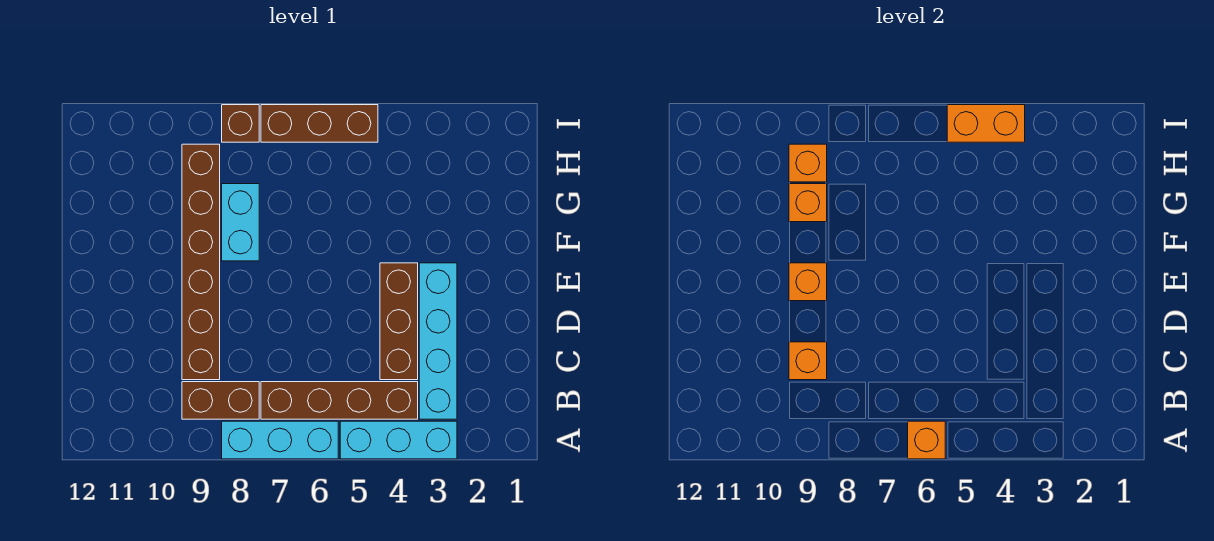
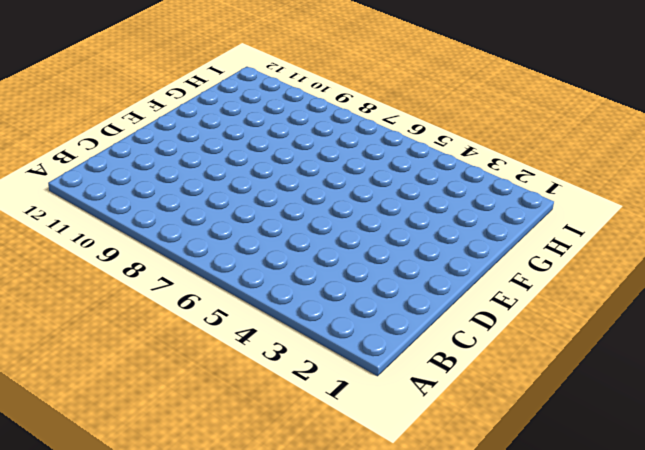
none -> cyan 1x3 brick [340,421,457,459]
none -> cyan 1x3 brick [222,421,338,459]
none -> cyan 1x4 brick [419,263,457,419]

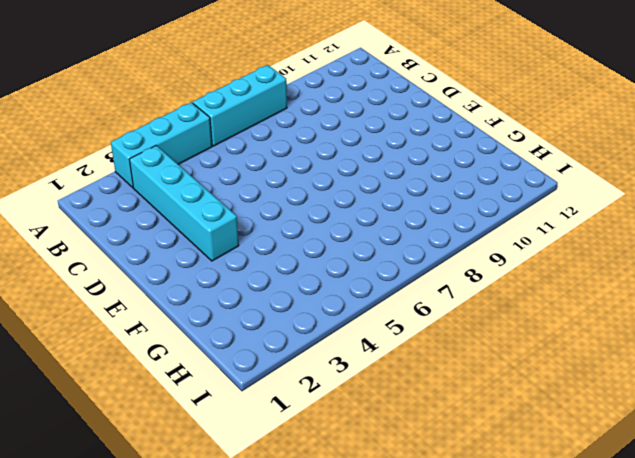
none -> brown 1x4 brick [261,382,418,419]
none -> brown 1x2 brick [182,382,259,419]
none -> brown 1x3 brick [380,263,418,380]

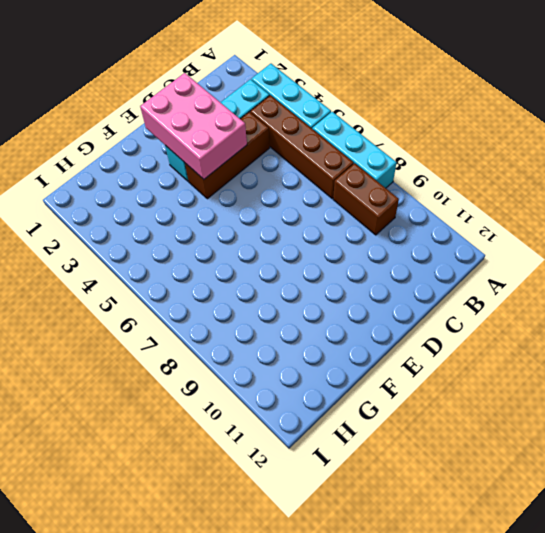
pink 2x3 brick [140,73,247,179] -> none
none -> brown 1x6 brick [182,144,220,380]
none -> cyan 1x2 brick [222,184,259,261]
none -> brown 1x3 brick [261,105,378,142]

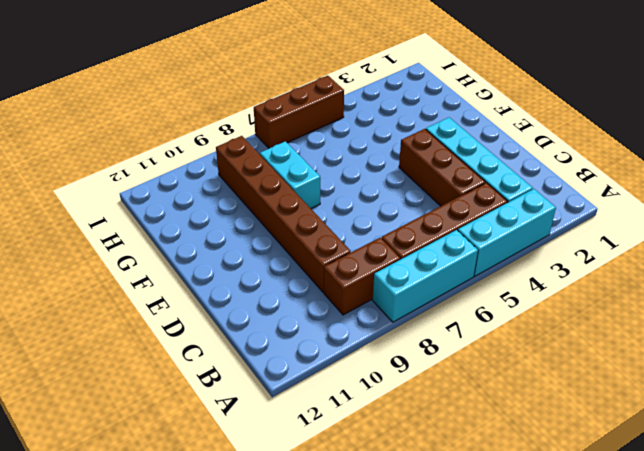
none -> brown 1x1 brick [222,105,259,142]
none -> orange 1x1 brick [908,421,945,459]
none -> orange 1x1 brick [789,342,827,380]

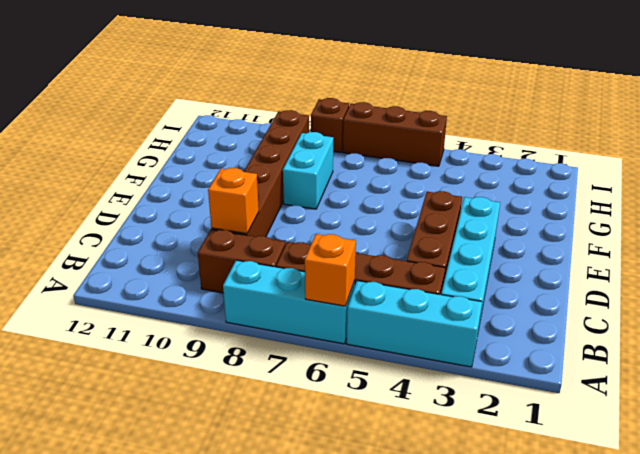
none -> orange 1x1 brick [789,263,827,301]
none -> orange 1x1 brick [789,184,827,222]
none -> orange 1x1 brick [789,144,827,182]

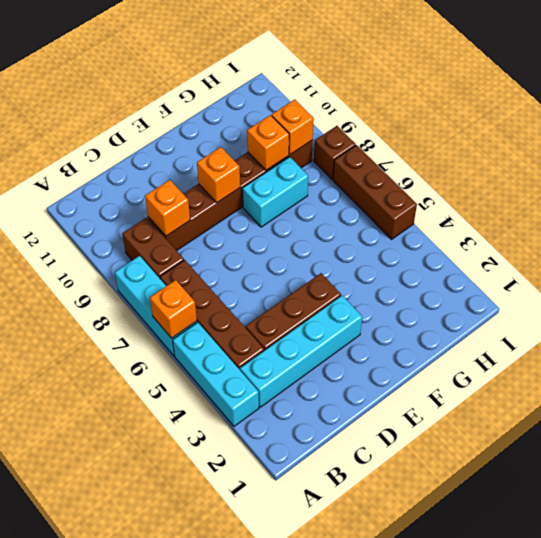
none -> orange 1x2 brick [947,105,1025,142]

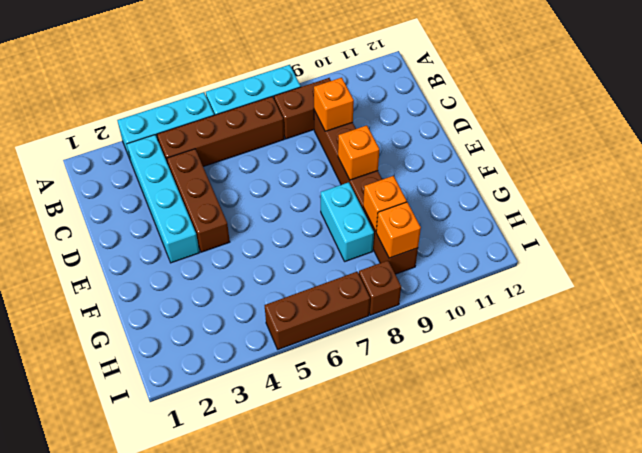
none -> orange 1x1 brick [908,421,945,459]
none -> orange 1x2 brick [947,105,1025,142]

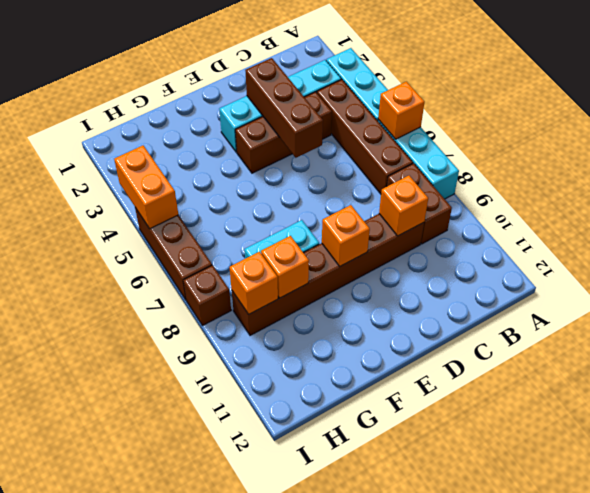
brown 1x3 brick [245,58,323,158] -> none

